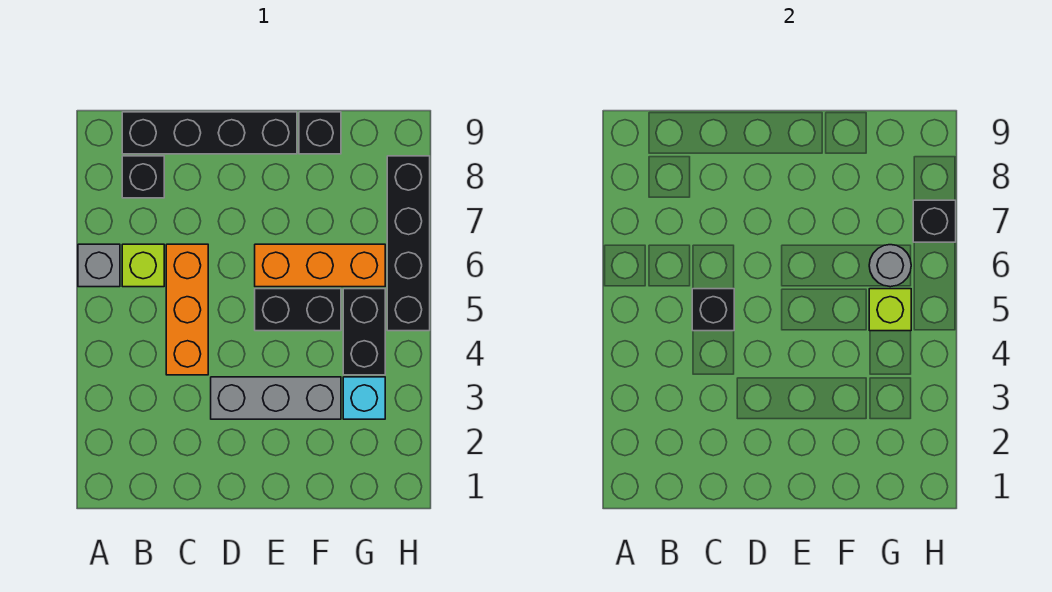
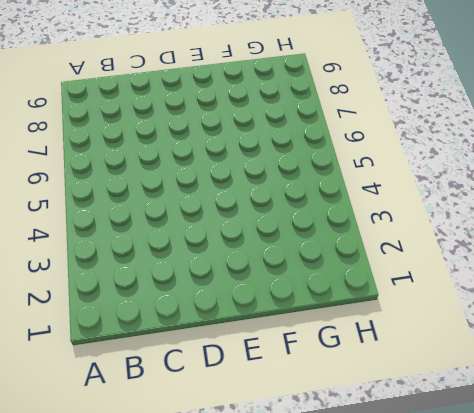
none -> grey 1x1 brick [78,244,120,287]
none -> lime 1x1 brick [122,244,164,287]
none -> black 1x1 brick [122,156,164,198]

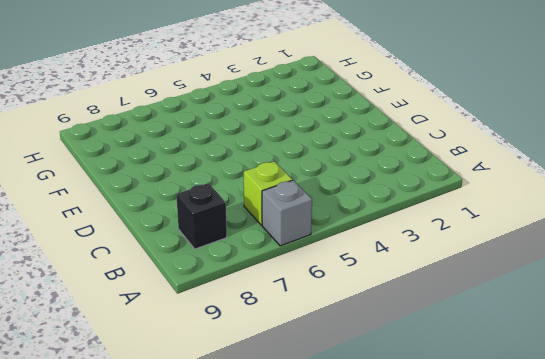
none -> black 1x4 brick [122,112,297,154]
none -> orange 1x3 brick [166,244,208,375]
none -> grey 1x3 brick [211,377,341,419]

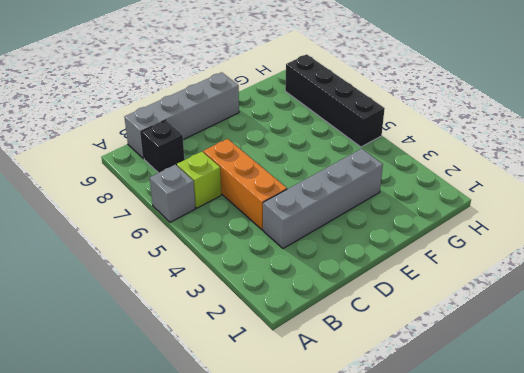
grey 1x4 brick [124,72,239,159] -> black 1x4 brick [122,112,297,154]
grey 1x4 brick [263,149,383,249] -> grey 1x3 brick [211,377,341,419]
none -> black 1x2 brick [255,289,341,331]
none -> orange 1x3 brick [255,244,385,287]
none -> black 1x1 brick [299,112,341,154]

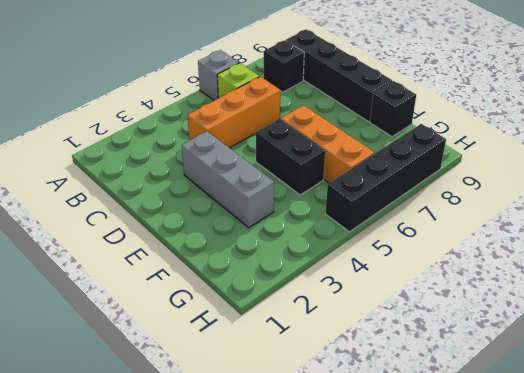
none -> cyan 1x1 brick [343,377,385,419]
none -> black 1x2 brick [343,289,385,375]
none -> black 1x1 brick [692,289,734,331]

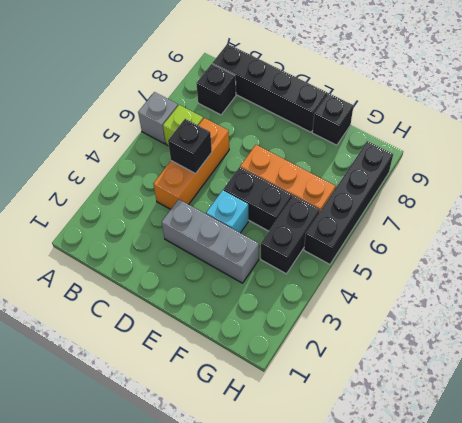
cyan 1x1 brick [206,190,248,233] -> cyan 1x1 brick moved to [343,377,385,419]
none -> lime 1x1 brick [869,289,911,331]
none -> grey 1x1 round brick [869,245,911,287]
none -> black 1x1 brick [913,200,956,242]

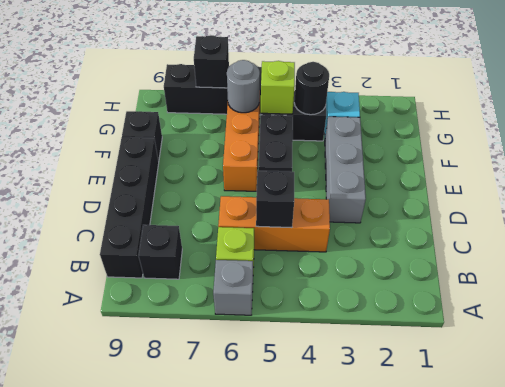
black 1x1 round brick [294,62,329,115] -> none

